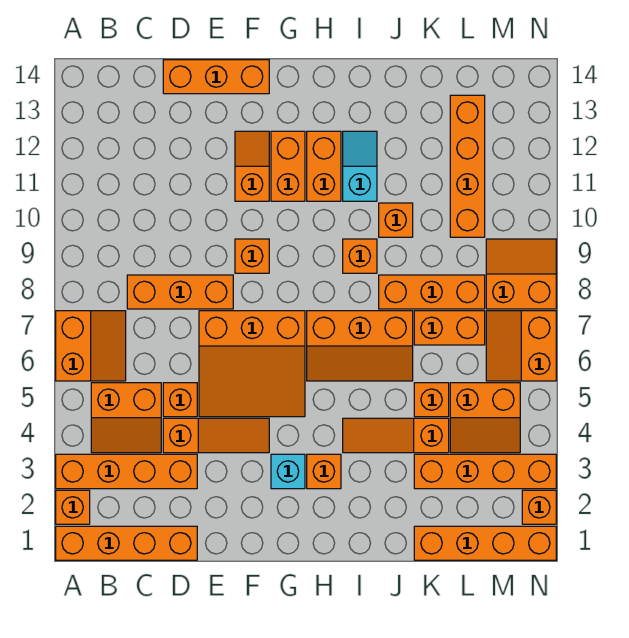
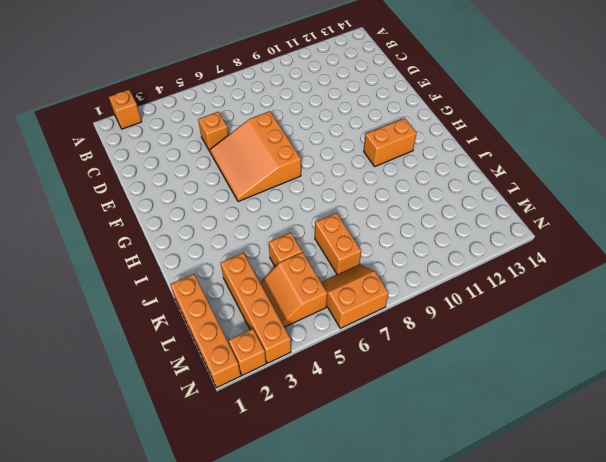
none -> orange 1x4 brick [56,526,197,560]
none -> orange 1x4 brick [56,454,197,489]
none -> orange 2x2 slope [56,311,126,381]
none -> orange 2x2 slope [91,383,161,453]

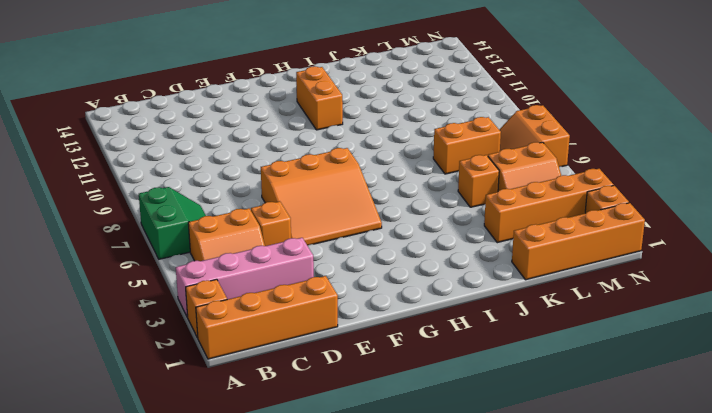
pink 1x4 brick [176,238,314,317] -> orange 1x4 brick [56,454,197,489]
green 2x2 slope [139,187,206,259] -> orange 2x2 slope [56,311,126,381]
none -> orange 1x3 brick [127,275,233,309]
none -> orange 1x3 slope [163,418,269,453]
none -> orange 1x3 brick [163,60,269,94]
none -> orange 1x1 brick [235,239,269,273]

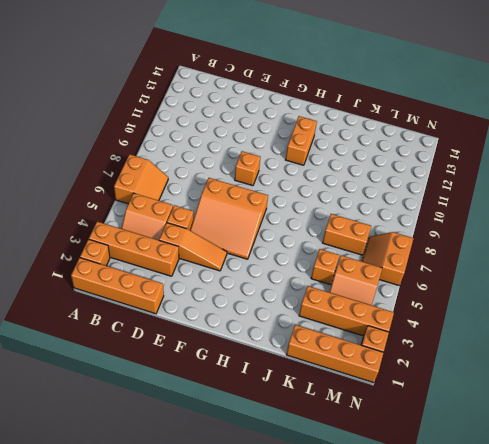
none -> orange 1x3 brick [127,275,233,309]
none -> orange 1x3 brick [163,60,269,94]
none -> orange 1x2 slope [235,131,269,201]
none -> cyan 1x1 brick [271,454,305,489]

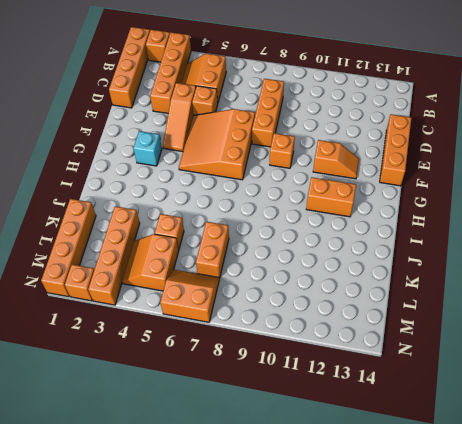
none -> orange 2x2 slope [56,311,126,381]
none -> orange 1x2 brick [271,131,305,201]
none -> orange 1x1 brick [307,454,341,489]
none -> orange 2x3 slope [307,311,413,381]

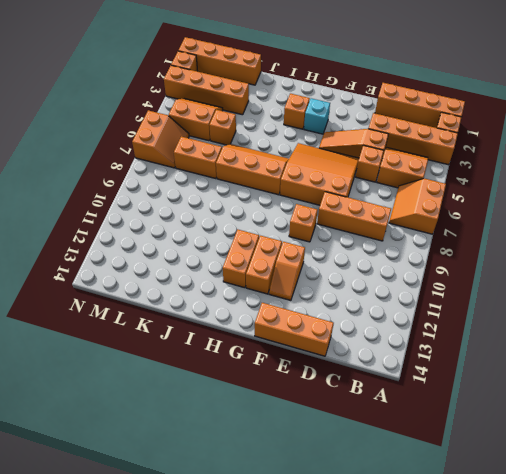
none -> orange 1x3 slope [343,418,449,453]
none -> orange 1x1 brick [343,239,377,273]
none -> cyan 1x2 slope [343,131,377,201]
none -> orange 1x3 brick [379,275,485,309]

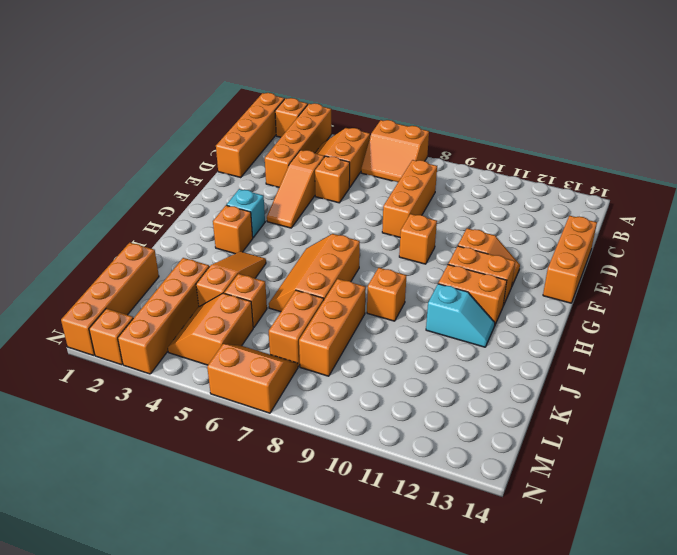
none -> orange 3x3 slope [199,311,305,417]
none -> orange 1x1 brick [379,203,413,237]
none -> orange 1x4 brick [450,95,485,237]
none -> orange 2x2 slope [486,239,556,309]

